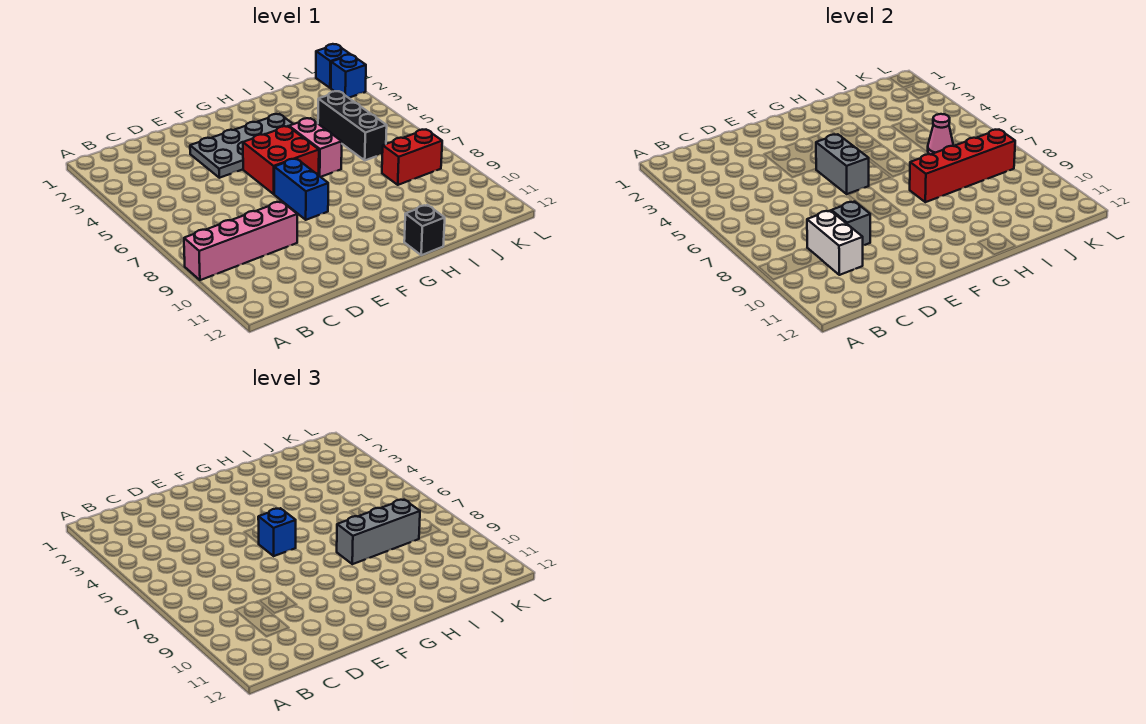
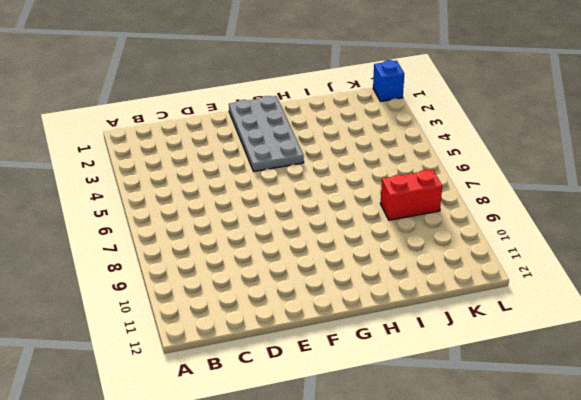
grey 2x4 plate [229,96,304,171] -> grey 2x4 plate turned to [190,114,293,178]
none -> pink 1x4 brick [184,202,297,280]
none -> red 2x2 brick [243,126,319,194]
none -> blue 1x2 brick [274,159,328,220]

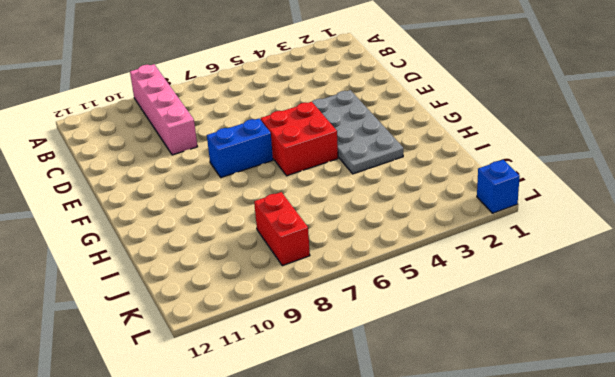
none -> pink 1x2 brick [289,118,342,177]
none -> black 1x1 brick [404,205,445,255]
none -> black 1x3 brick [318,91,387,160]

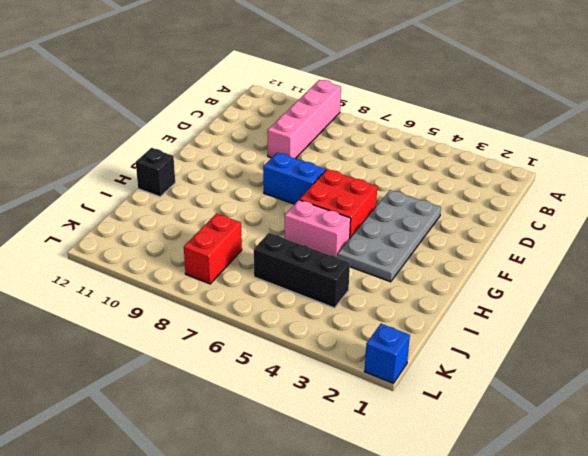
none -> blue 1x1 brick [331,54,366,98]
none -> white 1x2 brick [807,210,863,275]
none -> grey 1x1 brick [832,202,870,245]

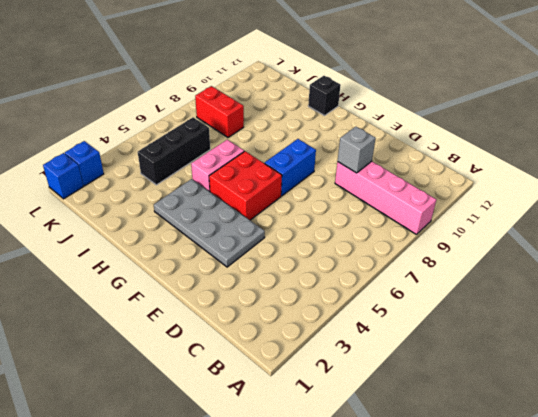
none -> white 1x2 brick [807,210,863,275]
none -> grey 1x2 brick [816,134,869,194]
none -> red 1x4 brick [910,130,1015,202]

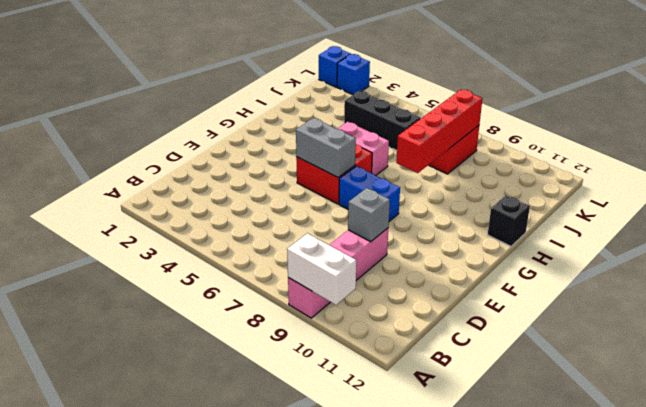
white 1x2 brick [287,233,356,305] -> white 1x2 brick moved to [807,210,863,275]
none -> grey 2x4 plate [190,114,293,178]
none -> pink 1x1 cone [928,114,953,155]
none -> blue 1x1 brick [258,508,296,556]

